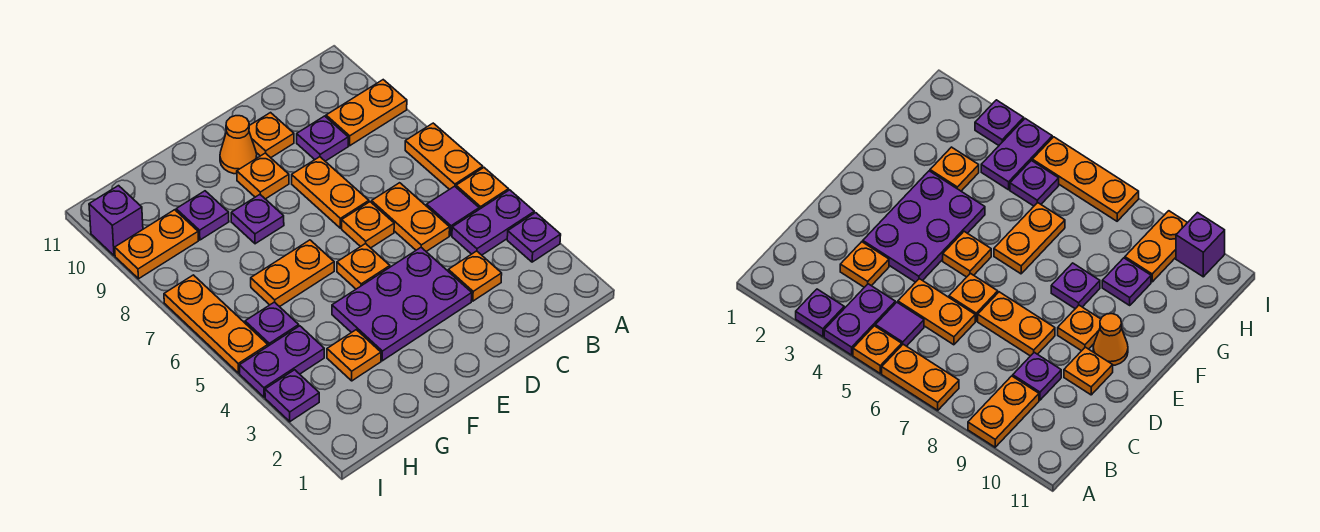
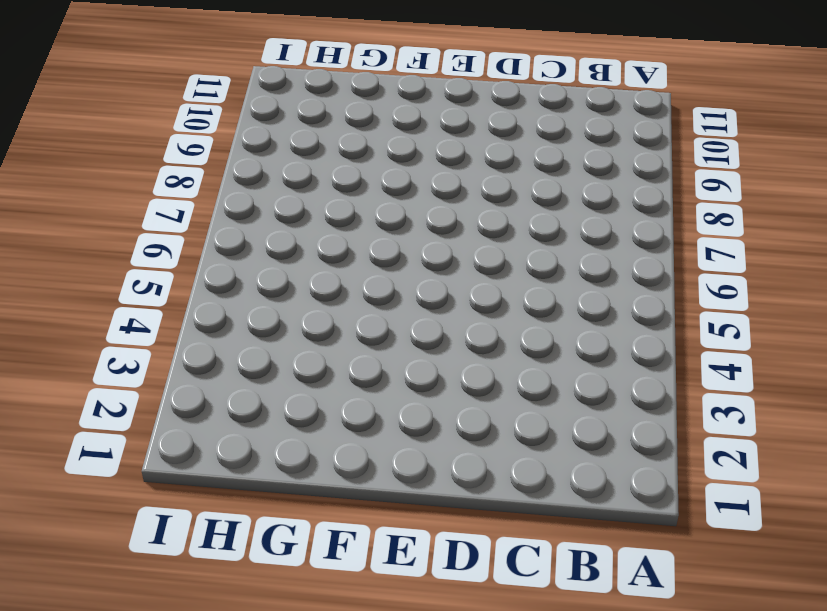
none -> purple 1x1 plate [507,213,561,262]
none -> purple 1x2 plate [452,190,534,255]
none -> orange 1x1 plate [456,168,508,209]

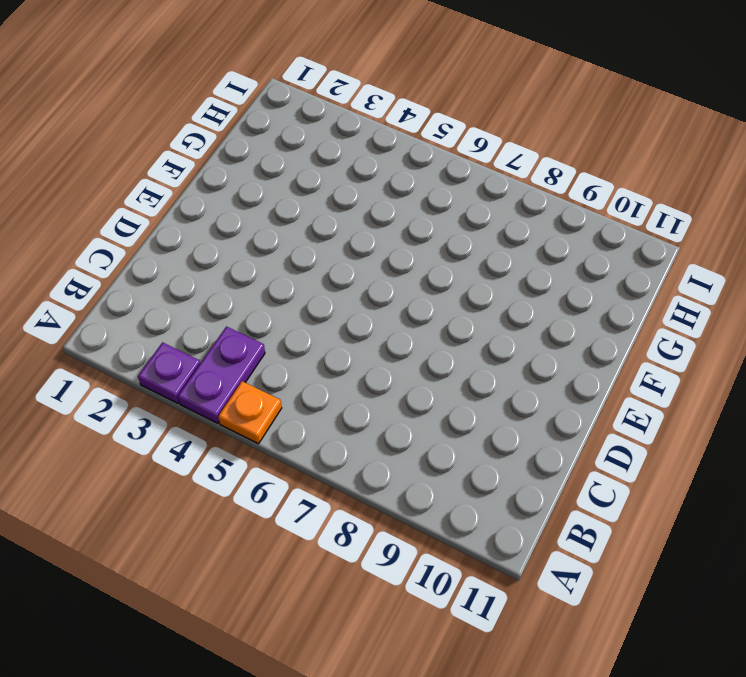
none -> orange 1x2 plate [405,123,483,190]
none -> orange 1x2 plate [326,80,407,146]
none -> purple 1x1 tile [427,186,479,235]

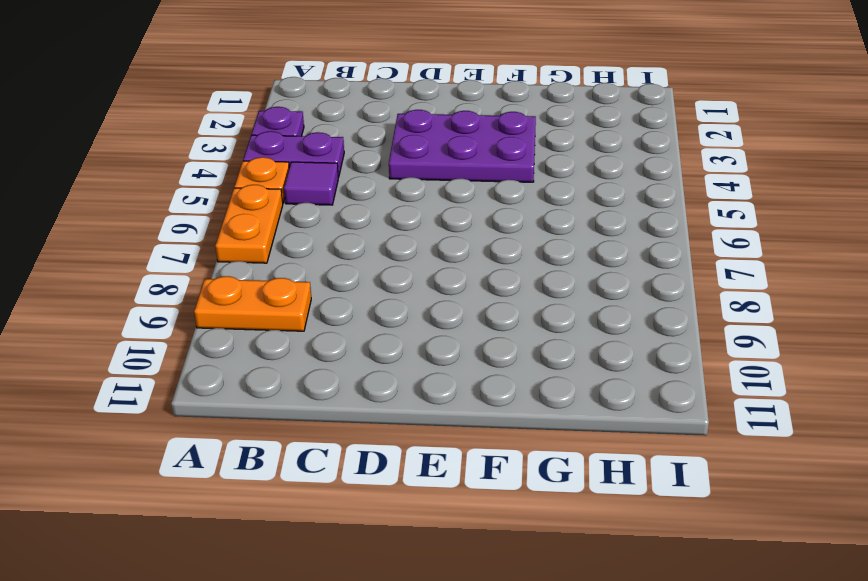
none -> orange 1x1 plate [448,251,502,301]
none -> orange 1x2 plate [371,183,450,251]
none -> purple 1x1 plate [297,116,348,161]

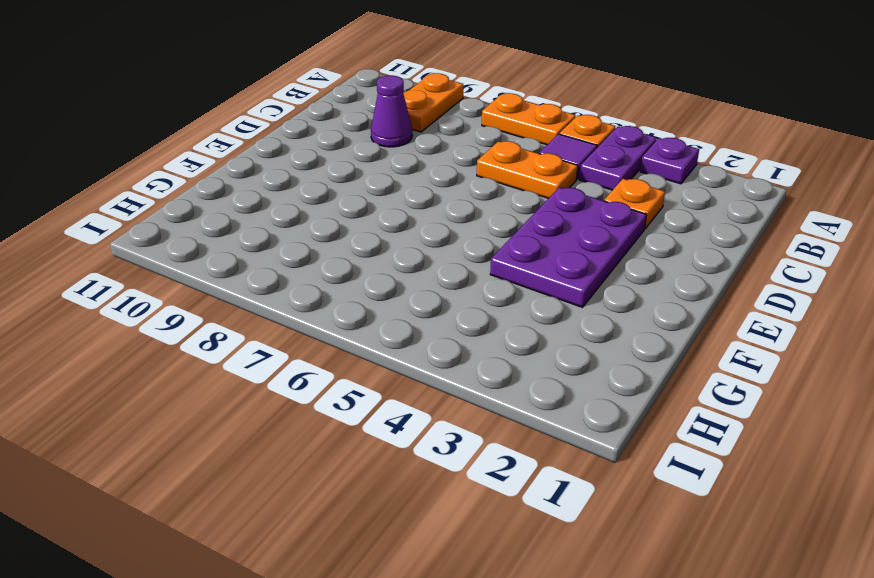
purple 1x1 cone [371,76,412,147] -> purple 1x1 plate [297,116,348,161]
none -> orange 1x1 plate [342,202,394,248]
none -> orange 1x2 plate [292,157,369,228]
none -> orange 1x1 plate [249,113,294,158]

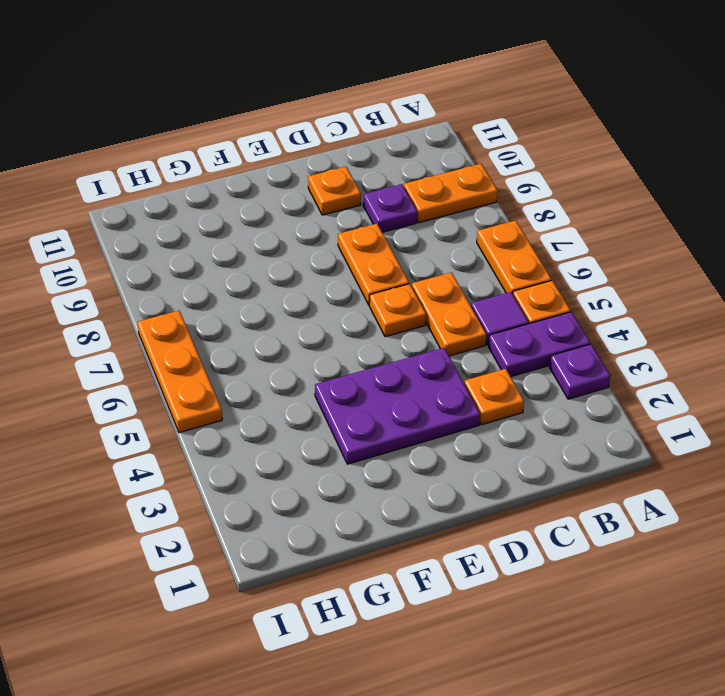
none -> orange 1x1 plate [337,244,390,289]
none -> orange 1x1 plate [237,153,289,199]
none -> orange 1x1 cone [220,116,257,174]

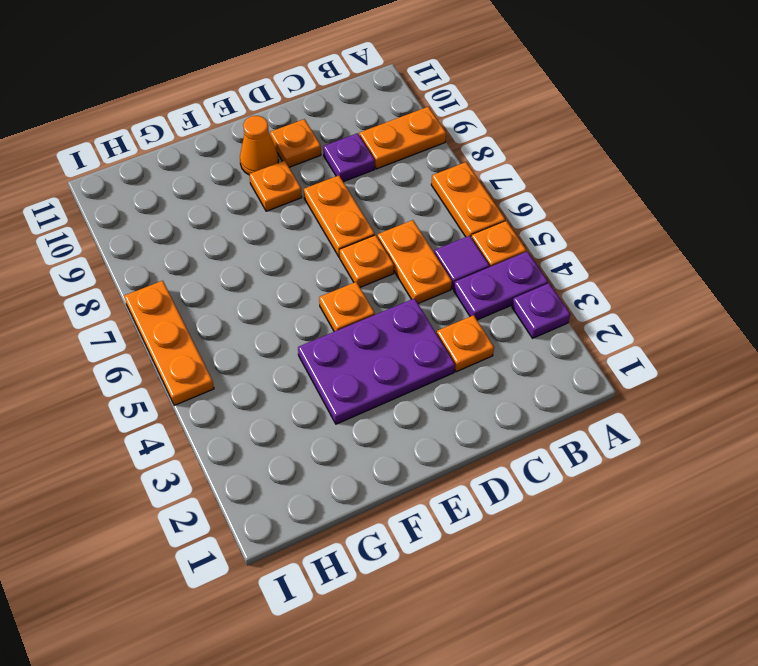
none -> orange 1x2 plate [251,240,334,307]
none -> purple 1x1 plate [231,195,284,244]
none -> orange 1x1 plate [327,330,381,381]

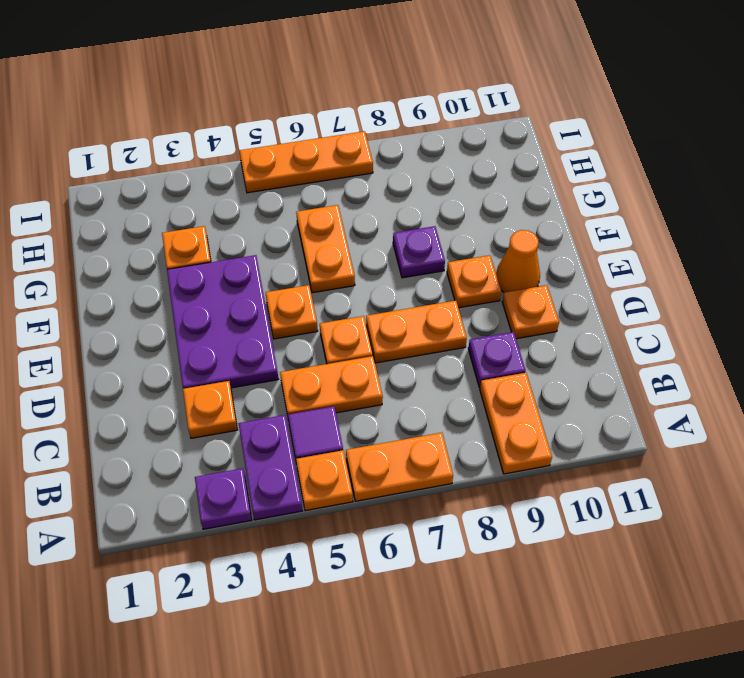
none -> purple 1x1 plate [176,191,229,240]
none -> purple 1x2 plate [239,326,324,397]
none -> purple 1x1 plate [245,302,299,346]

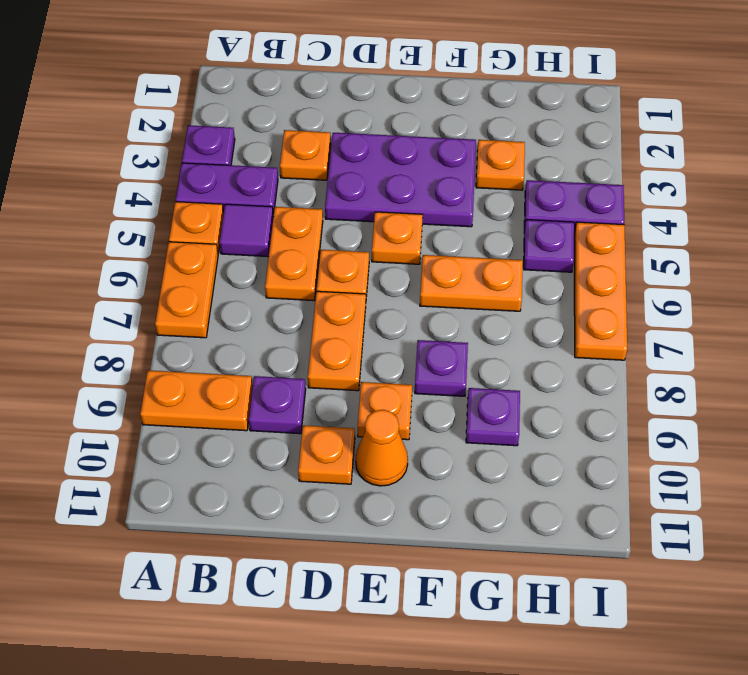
none -> orange 1x2 plate [115,210,198,279]
none -> purple 1x1 plate [265,370,319,422]
none -> purple 1x1 brick [89,186,143,256]

